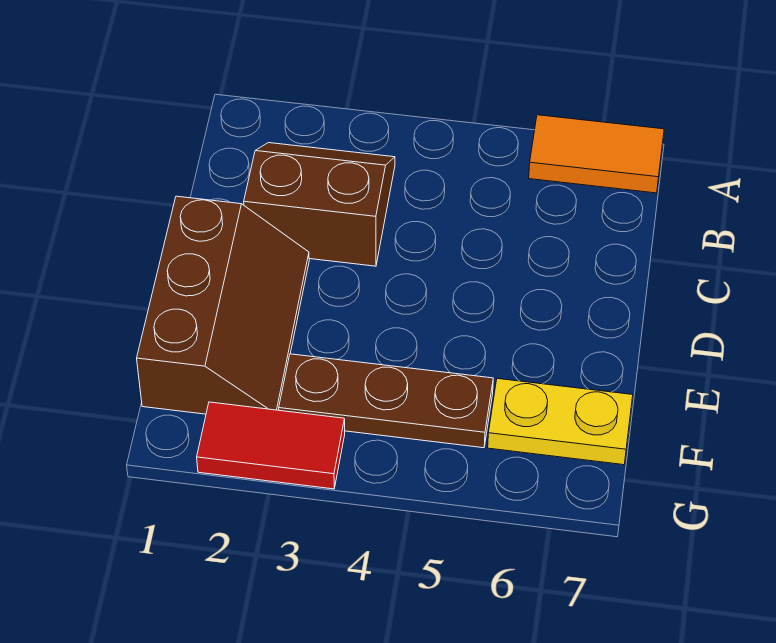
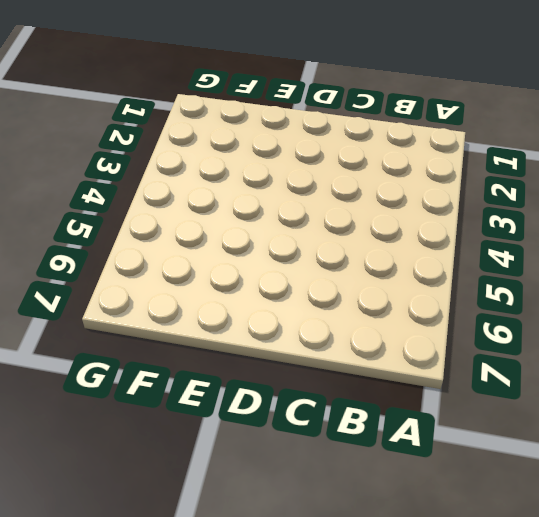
none -> orange 1x2 tile [529,115,664,193]
none -> brown 2x2 slope [244,143,395,266]

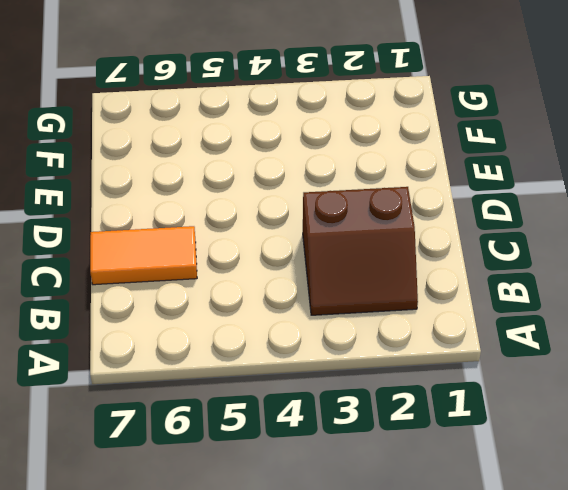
orange 1x2 tile [90,226,197,285] -> orange 1x2 tile moved to [529,115,664,193]
none -> brown 2x3 slope [137,196,309,414]
none -> brown 1x3 plate [279,354,493,448]

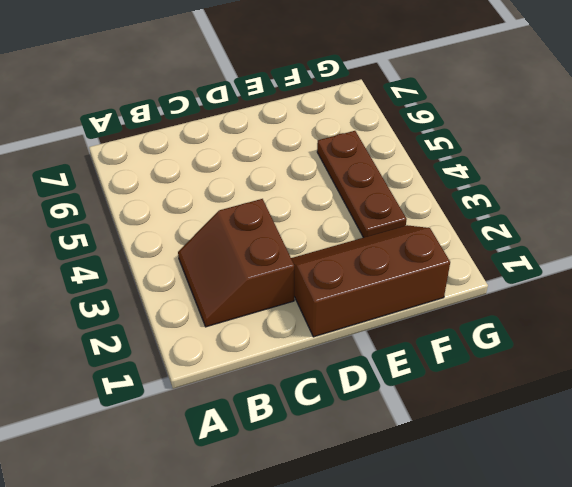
none -> orange 1x2 tile [529,115,664,193]
none -> yellow 1x2 plate [488,379,633,465]

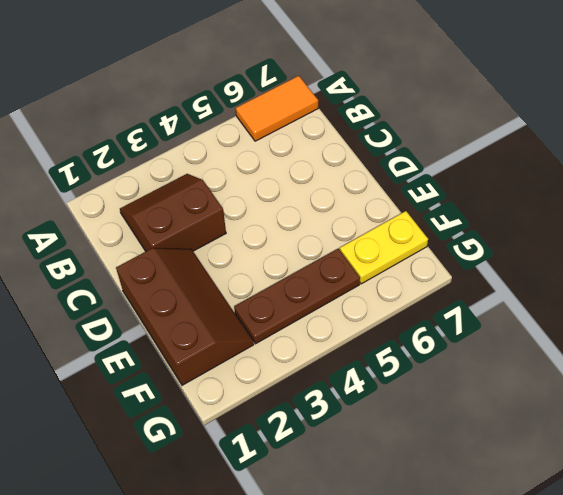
none -> red 1x2 tile [197,402,345,489]

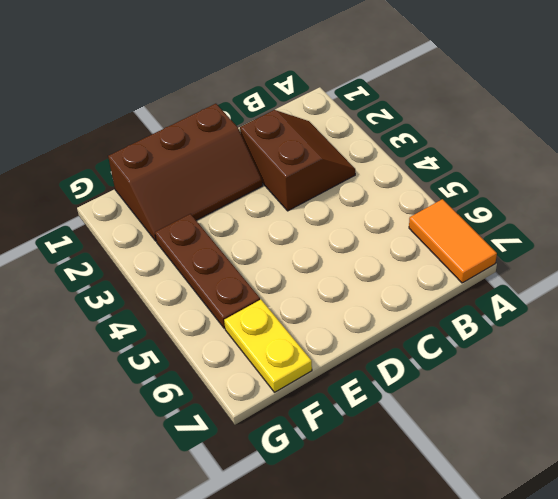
none -> red 1x2 tile [197,402,345,489]

